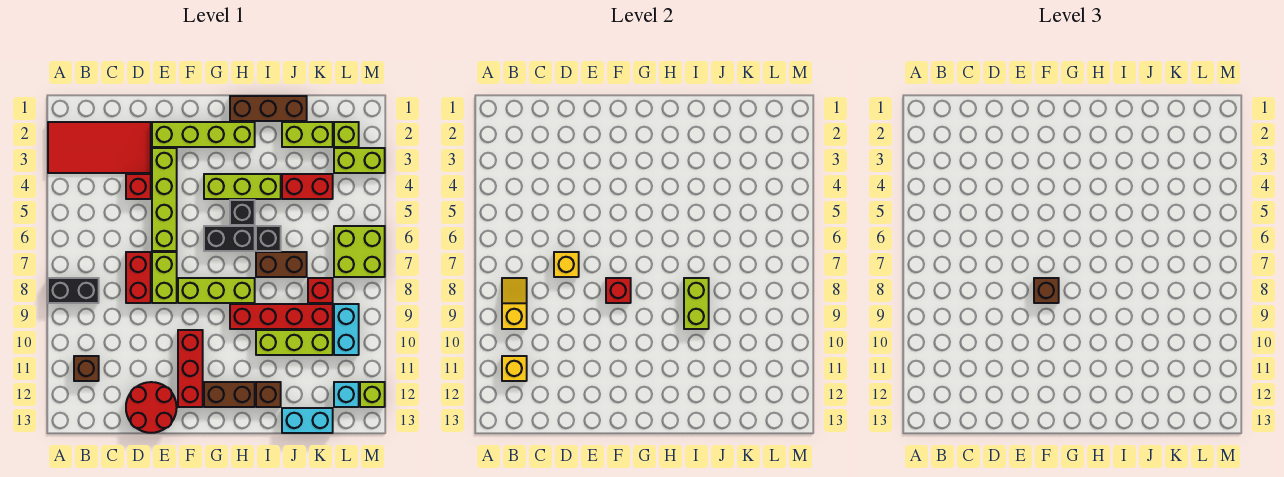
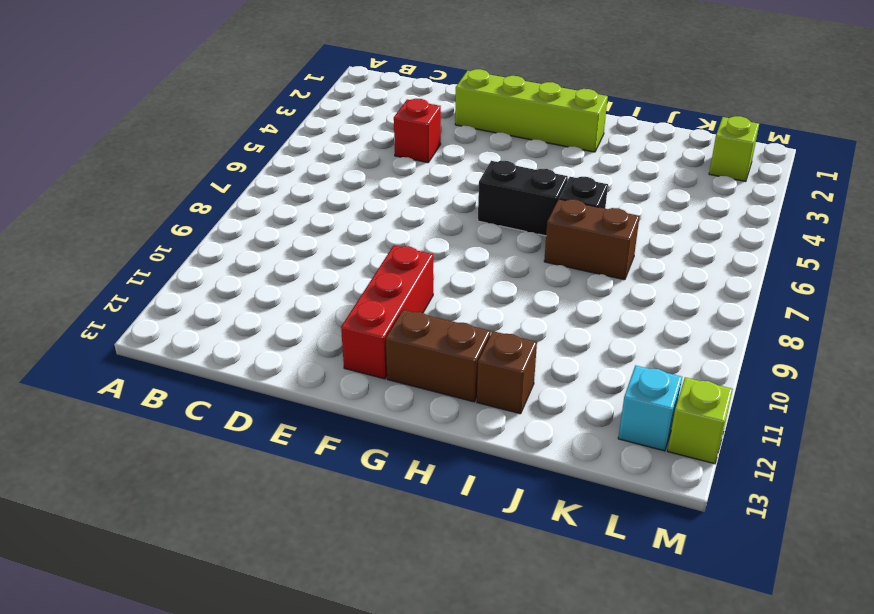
none -> red 2x4 tile [48,122,151,173]
none -> black 1x2 brick [48,278,99,303]
none -> brown 1x1 brick [74,356,99,381]
none -> red 1x2 brick [126,252,151,303]

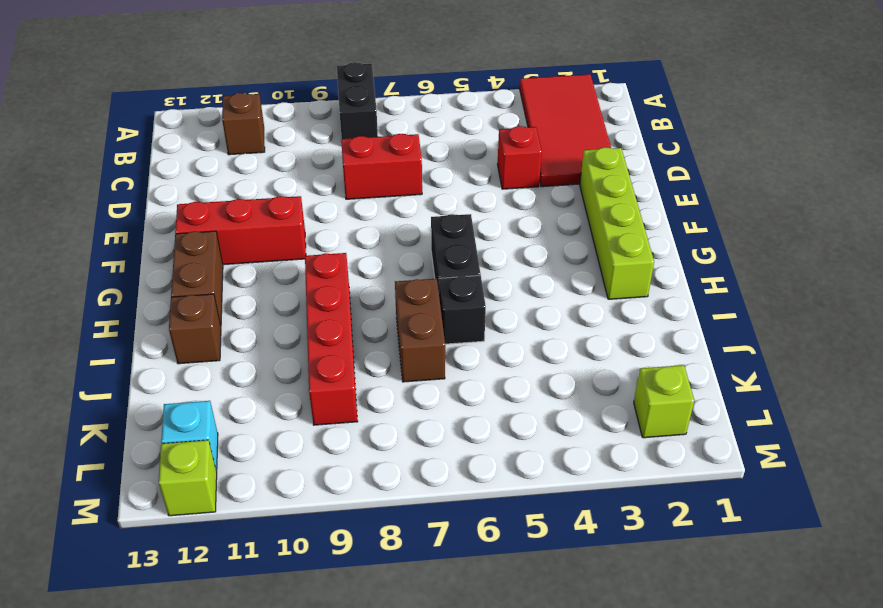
none -> red 2x2 round brick [126,382,177,433]
none -> lime 1x4 brick [152,148,177,251]
none -> lime 1x2 brick [152,252,177,303]
none -> lime 1x3 brick [178,278,255,303]

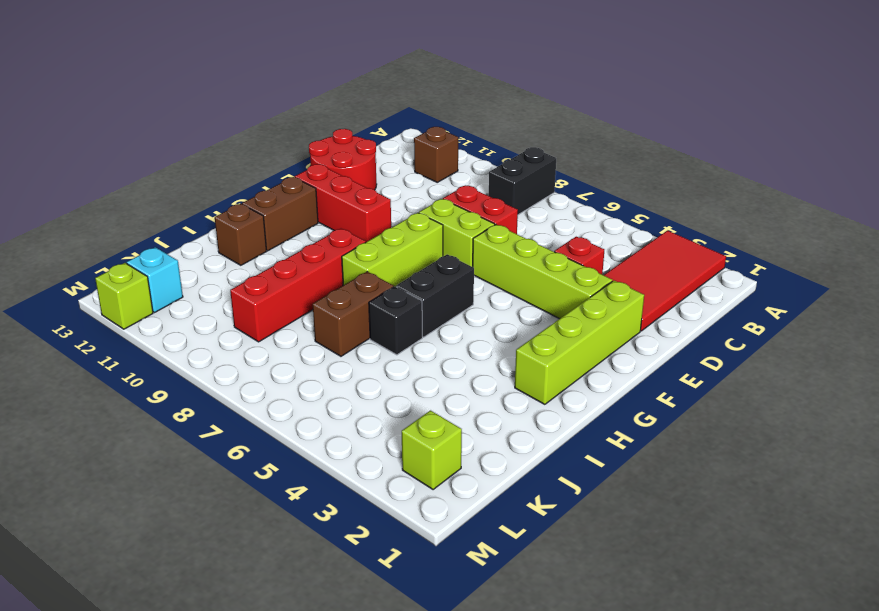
none -> lime 1x3 brick [204,174,281,199]
none -> brown 1x3 brick [230,96,307,121]
none -> black 1x1 brick [230,200,255,225]
none -> lime 1x3 brick [256,330,333,355]

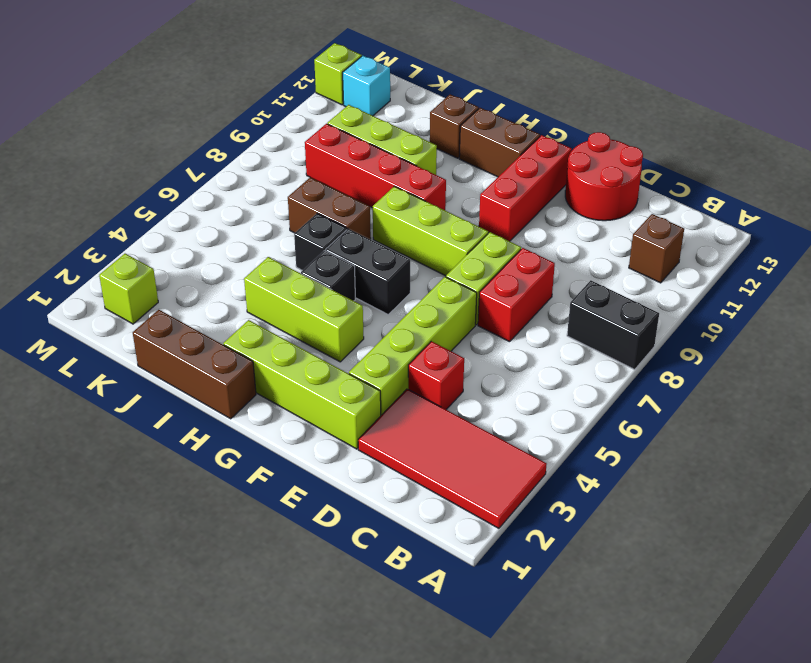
none -> lime 1x2 brick [282,122,333,147]
none -> red 1x2 brick [282,174,333,199]
none -> cyan 1x2 brick [282,408,333,433]
none -> red 1x1 brick [308,278,333,303]

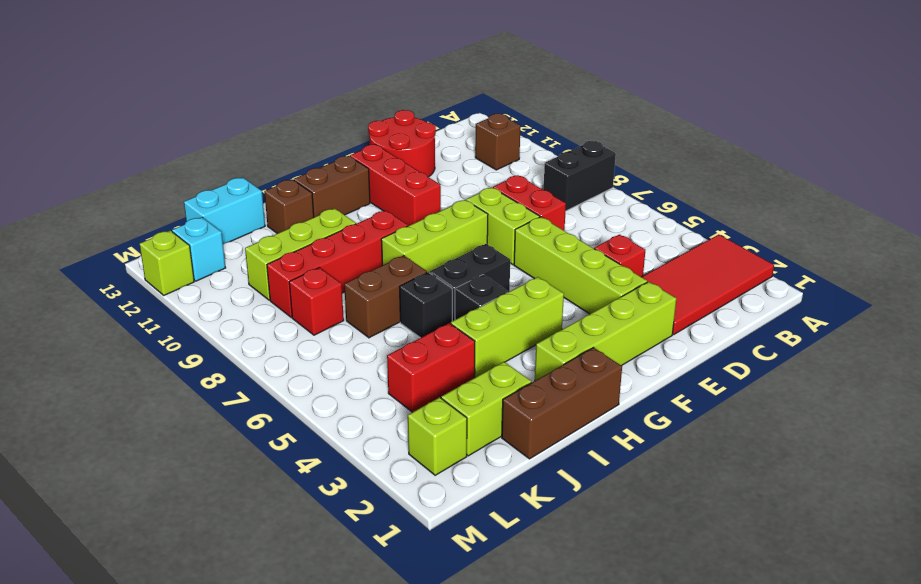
none -> lime 1x2 brick [334,148,385,173]
none -> lime 2x2 brick [334,226,385,277]
none -> cyan 1x2 brick [334,304,359,355]
none -> yellow 1x2 slope [502,278,527,329]

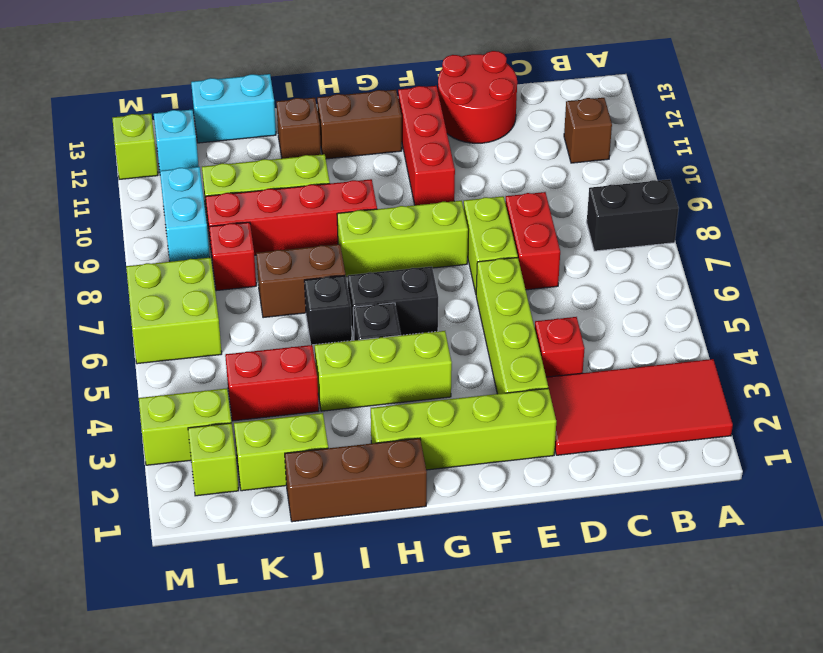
none -> yellow 1x2 slope [502,278,527,329]
none -> yellow 1x1 brick [502,356,527,381]
none -> yellow 1x1 brick [554,252,579,277]
none -> red 1x1 brick [606,278,631,303]

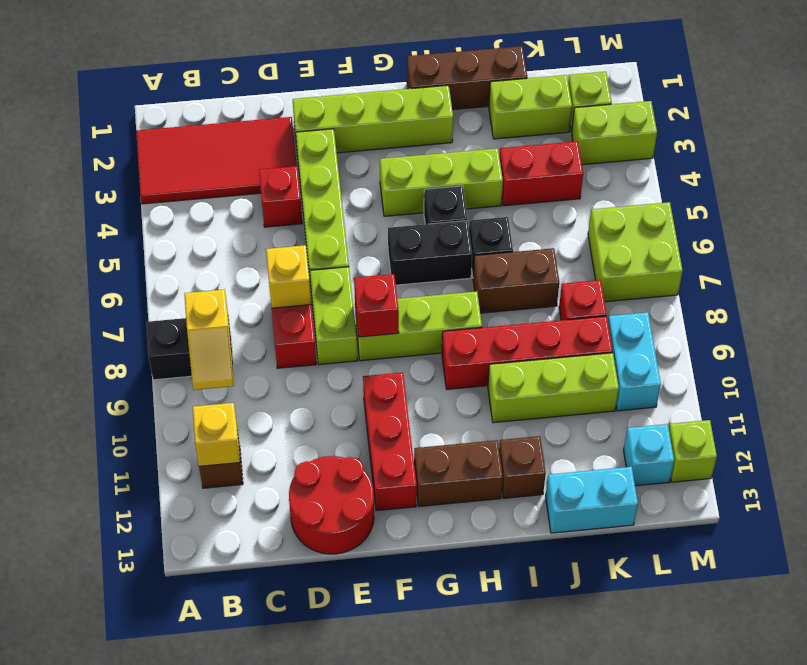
yellow 1x2 slope [184,289,234,390] -> yellow 1x2 slope turned to [502,278,527,329]
none -> lime 1x2 brick [684,278,709,329]
none -> brown 1x1 brick [1034,278,1059,303]

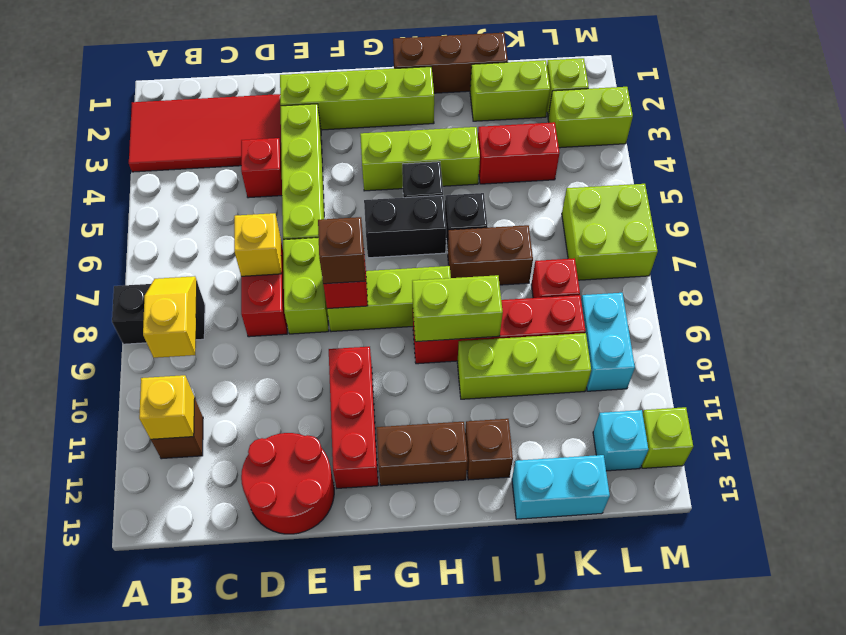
lime 1x2 brick [412,275,503,342] -> lime 1x2 brick turned to [684,278,709,329]

